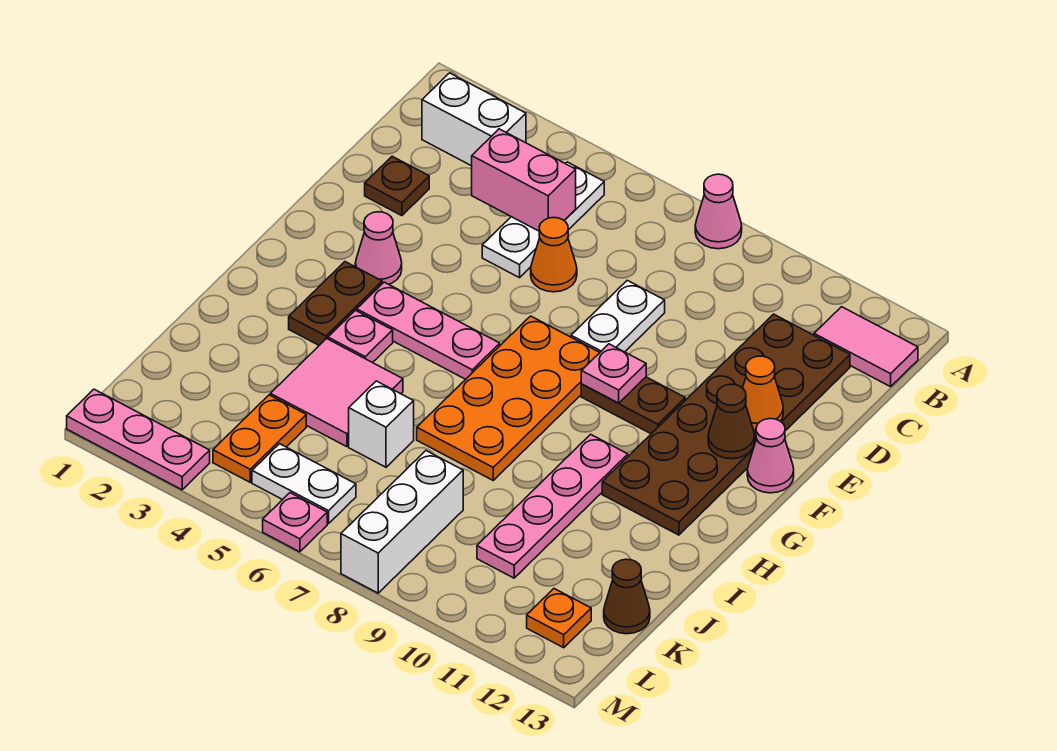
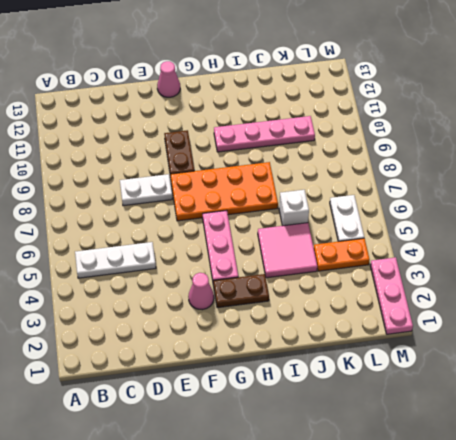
none -> pink 1x1 cone [695,174,742,249]
none -> white 1x2 brick [422,73,526,166]
none -> pink 1x2 tile [814,307,918,387]

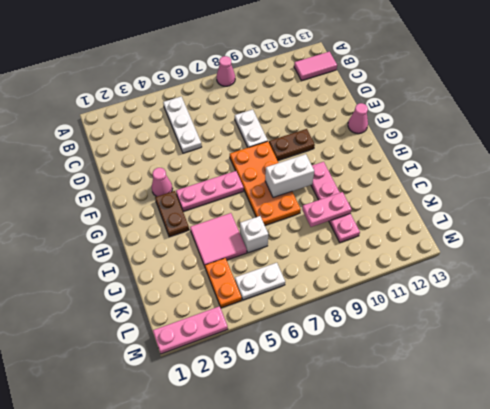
white 1x2 brick [265,154,314,198] -> white 1x2 brick moved to [422,73,526,166]
pink 1x2 plate [302,192,352,227] -> none
none -> brown 2x6 plate [602,314,850,535]
none -> brown 1x1 plate [365,156,429,216]
none -> orange 1x1 cone [531,218,577,292]

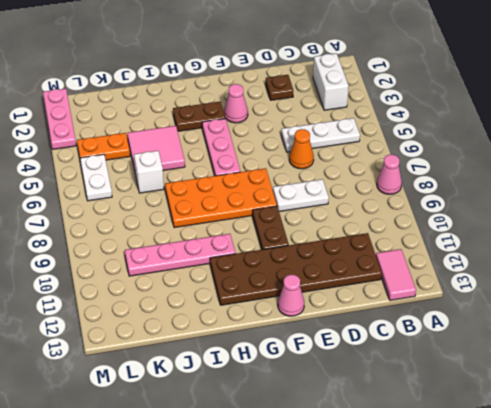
none -> pink 1x1 plate [328,310,393,363]
none -> white 1x3 brick [341,451,463,593]
none -> brown 1x1 cone [604,559,650,634]

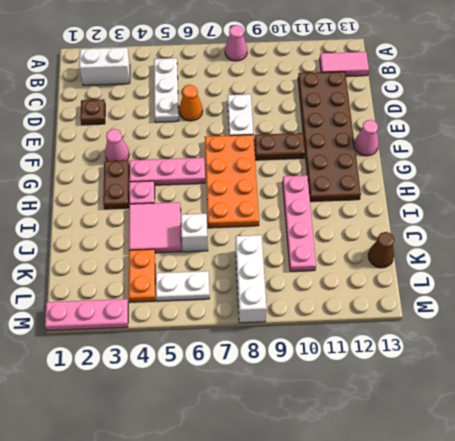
none -> orange 1x1 plate [527,589,591,648]
none -> pink 1x1 plate [263,493,327,552]
none -> pink 1x2 brick [472,129,576,231]

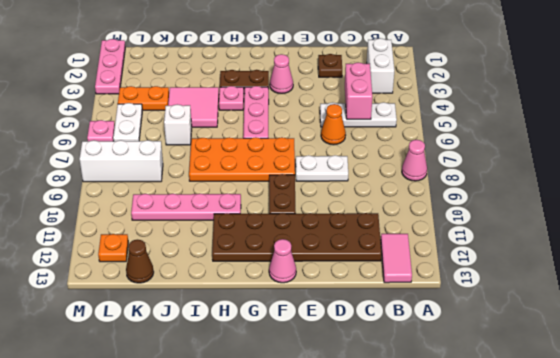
none -> orange 1x1 cone [743,356,783,430]
none -> pink 1x1 plate [581,344,646,403]
none -> brown 1x1 cone [708,384,755,459]

